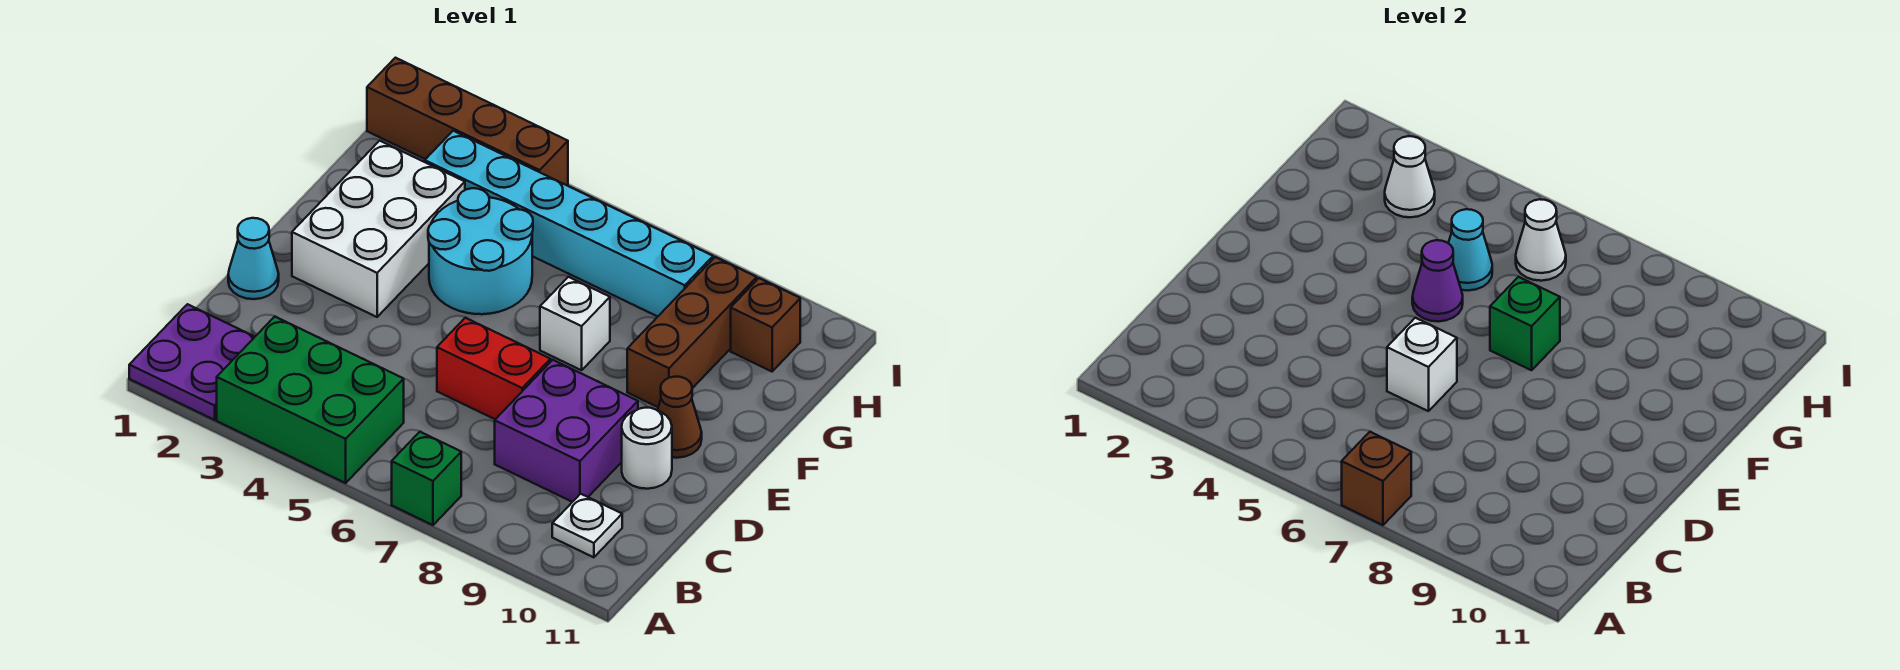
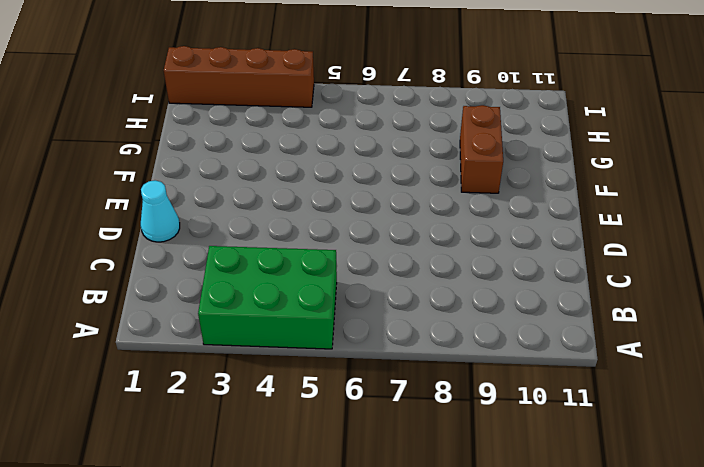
brown 1x2 brick [460,105,503,193] -> brown 1x3 brick [627,257,757,407]
none -> purple 2x2 plate [129,304,255,420]
none -> green 1x1 brick [392,432,461,525]
none -> white 1x1 plate [552,494,622,557]

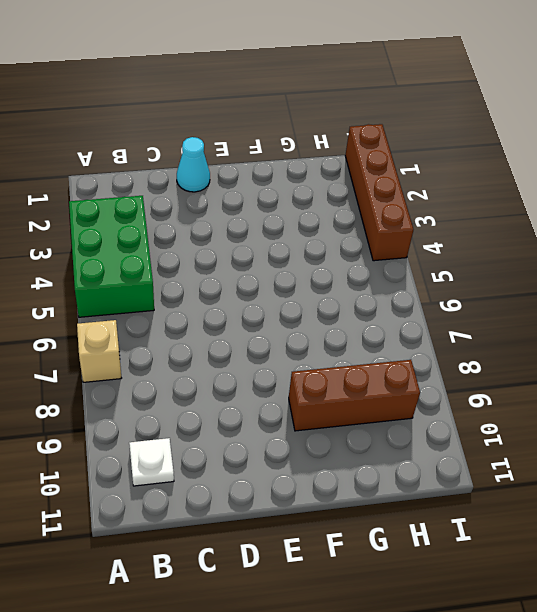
tan 1x1 brick [77,320,121,382] -> green 1x1 brick [392,432,461,525]
none -> purple 2x2 plate [129,304,255,420]
none -> purple 2x2 brick [495,360,638,502]
none -> red 1x2 brick [437,318,551,419]

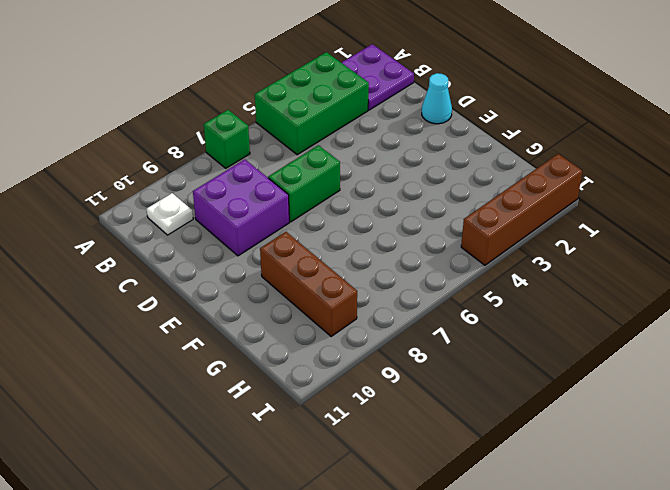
green 1x2 brick [268,145,340,222] -> red 1x2 brick [437,318,551,419]
none -> white 1x1 round brick [622,408,672,489]
none -> white 2x3 brick [292,141,465,317]
none -> brown 1x1 cone [657,377,702,458]

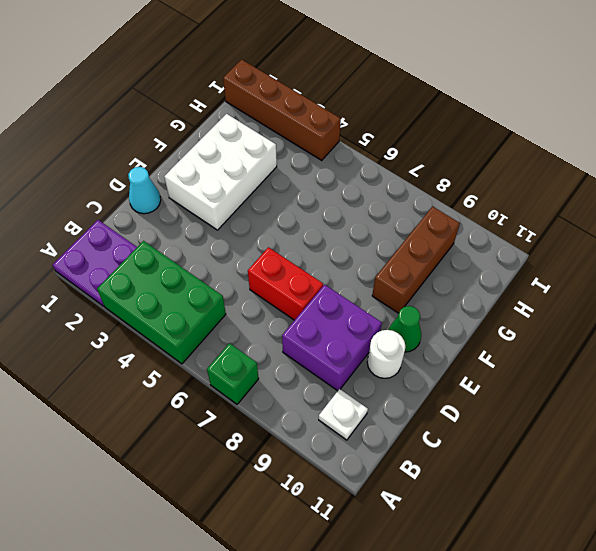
green 1x1 cone [389,306,421,352] -> brown 1x1 cone [657,377,702,458]
none -> cyan 2x2 round brick [428,188,533,314]
none -> white 1x1 brick [540,277,610,370]
none -> cyan 1x6 brick [425,131,713,317]

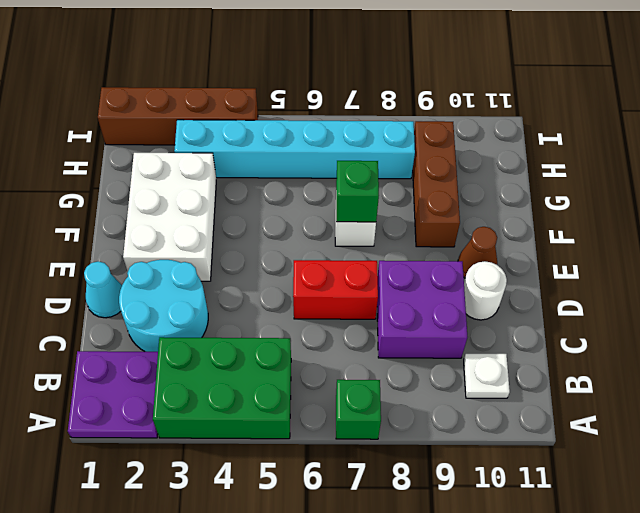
cyan 2x2 round brick [119,260,208,352] -> cyan 2x2 round brick moved to [428,188,533,314]
none -> brown 1x1 brick [731,278,800,371]
none -> brown 1x1 brick [1342,432,1411,525]
none -> white 1x1 brick [1387,318,1457,411]

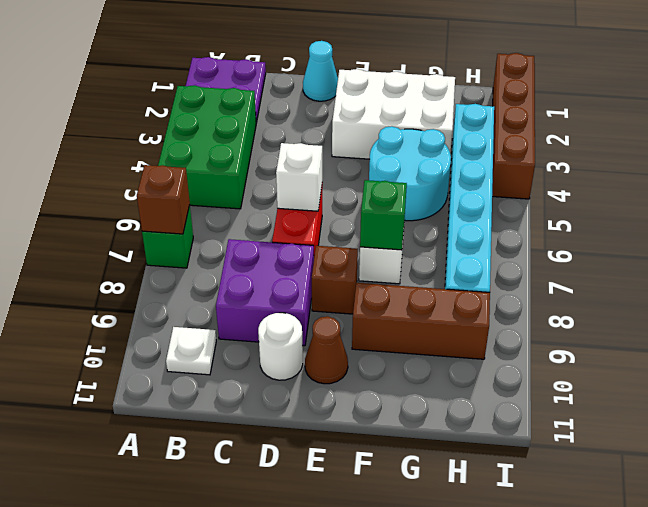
brown 1x1 brick [312,246,358,314] -> brown 1x1 brick moved to [731,278,800,371]
none -> purple 1x1 cone [1412,240,1463,321]
none -> cyan 1x1 cone [1448,209,1492,290]
none -> white 1x1 cone [1385,136,1435,217]

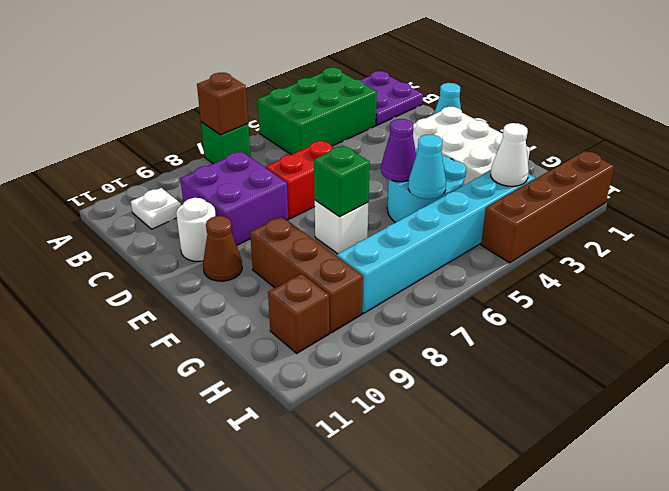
none -> white 1x1 brick [1387,318,1457,411]
none -> white 1x1 cone [1516,199,1566,281]

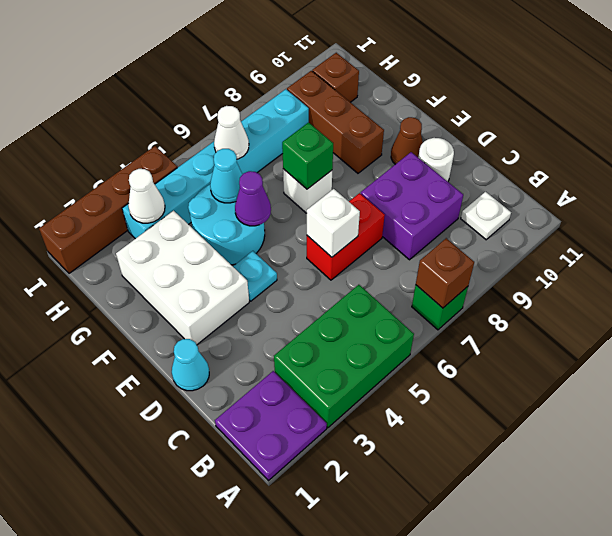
cyan 1x1 plate [233,251,277,301] -> none

